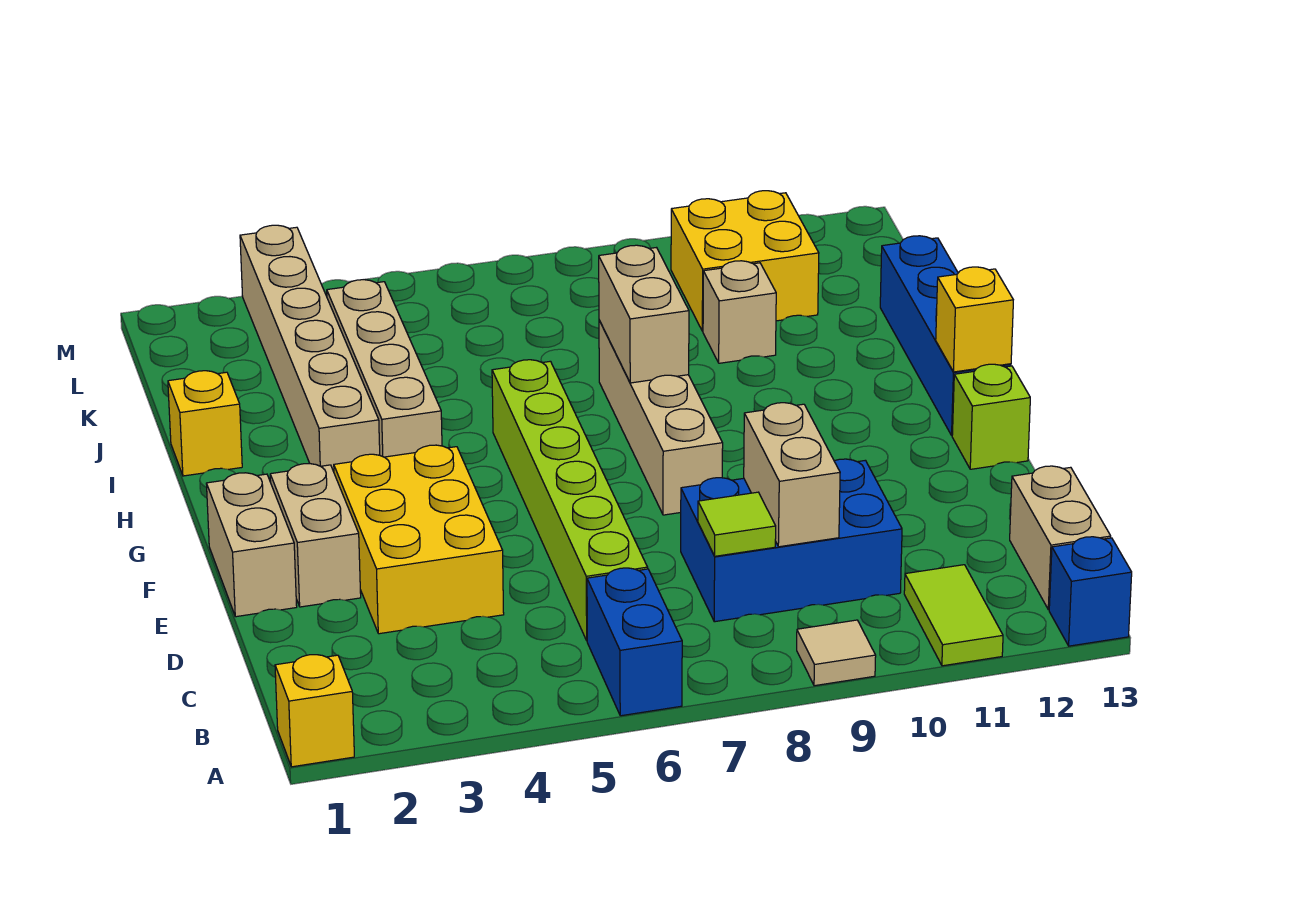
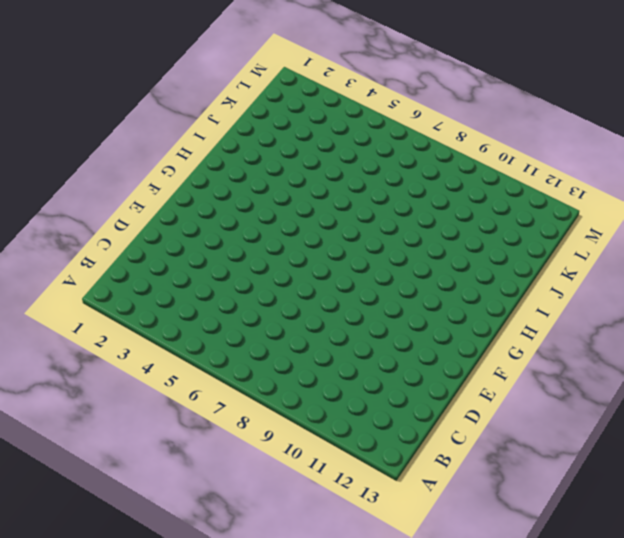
none -> yellow 1x1 brick [275,655,354,767]
none -> blue 1x2 brick [587,568,682,716]
none -> tan 1x1 tile [797,620,876,686]

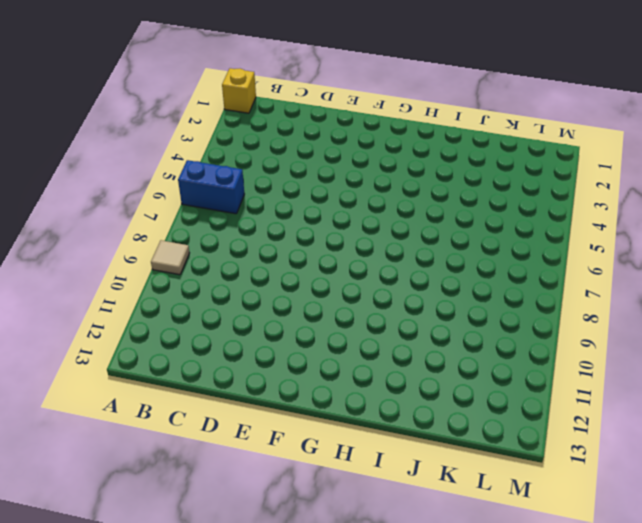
none -> lime 1x2 tile [904,565,1003,666]
none -> blue 1x1 brick [1049,537,1132,646]
none -> tan 1x2 brick [1010,466,1111,610]

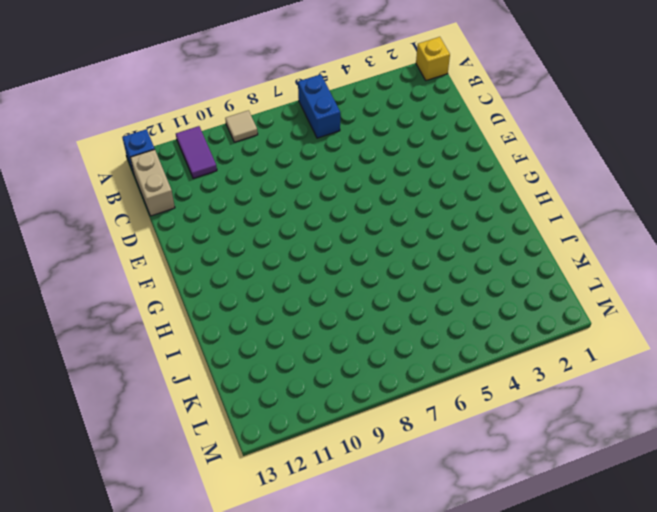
purple 1x2 tile [176,126,217,179] -> lime 1x2 tile [904,565,1003,666]
none -> lime 1x6 brick [492,360,648,640]
none -> blue 2x3 brick [681,459,902,622]
none -> yellow 2x3 brick [334,445,504,634]

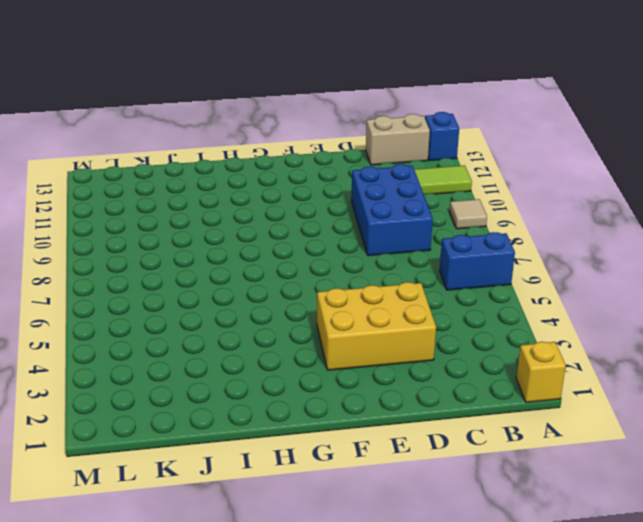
none -> lime 1x6 brick [492,360,648,640]
none -> tan 1x2 brick [206,473,297,617]
none -> tan 1x2 brick [270,464,361,607]

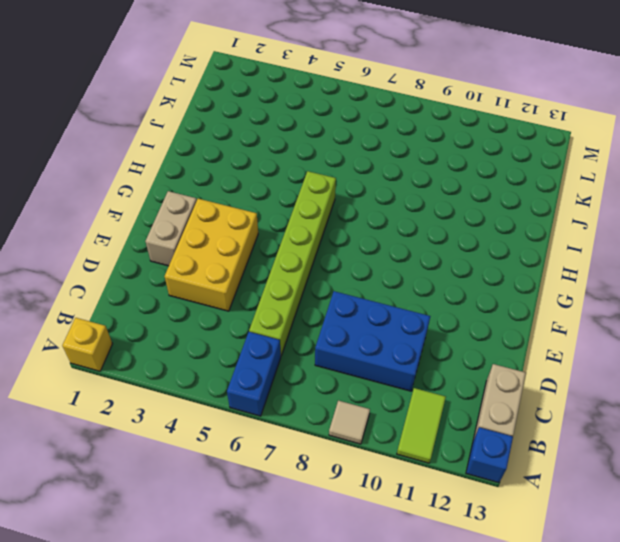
none -> tan 1x2 brick [206,473,297,617]
none -> tan 1x4 brick [599,320,723,515]
none -> lime 1x1 brick [952,364,1030,469]

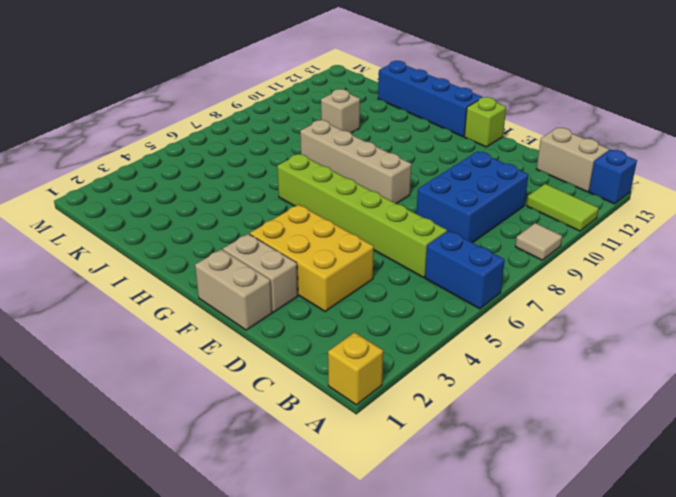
none -> tan 1x6 brick [240,225,380,472]
none -> tan 1x4 brick [327,280,442,457]
none -> yellow 1x1 brick [168,371,242,476]

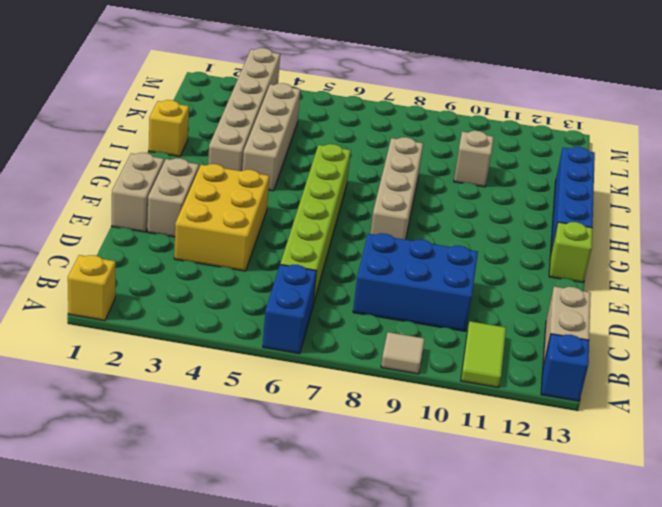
none -> yellow 2x2 brick [671,191,819,331]
none -> lime 1x1 tile [698,492,776,556]
none -> tan 1x2 brick [744,403,840,547]

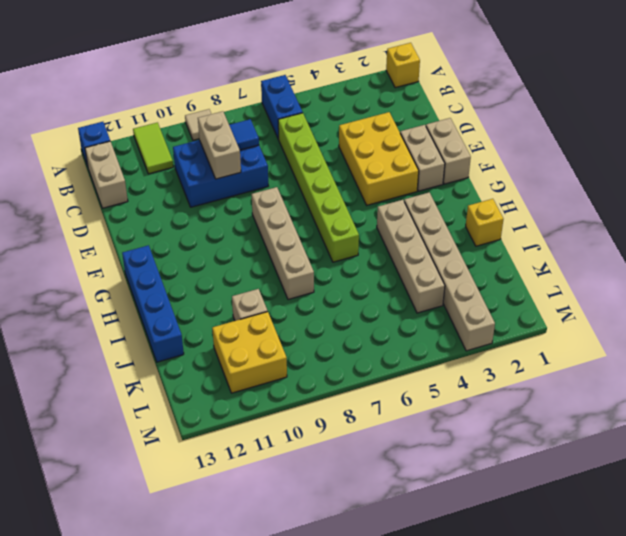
blue 1x1 tile [229,119,259,150] -> lime 1x1 tile [698,492,776,556]
none -> lime 1x1 brick [952,364,1030,469]
none -> yellow 1x1 brick [936,267,1013,372]
none -> tan 1x2 brick [599,245,689,383]

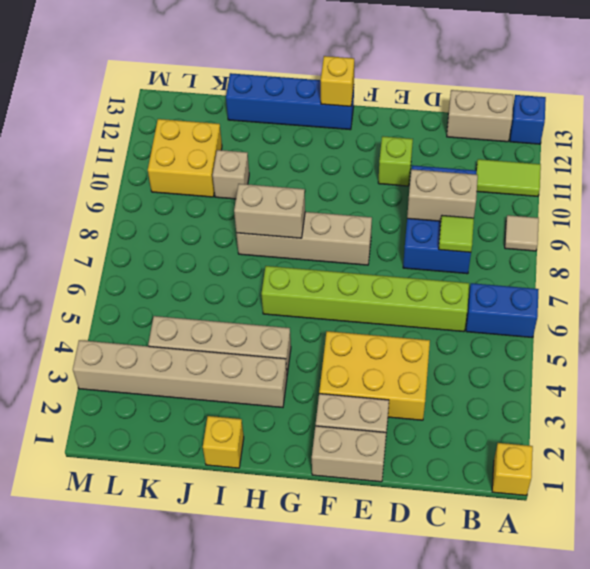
lime 1x1 brick [378,136,413,186] -> lime 1x1 brick moved to [952,364,1030,469]

